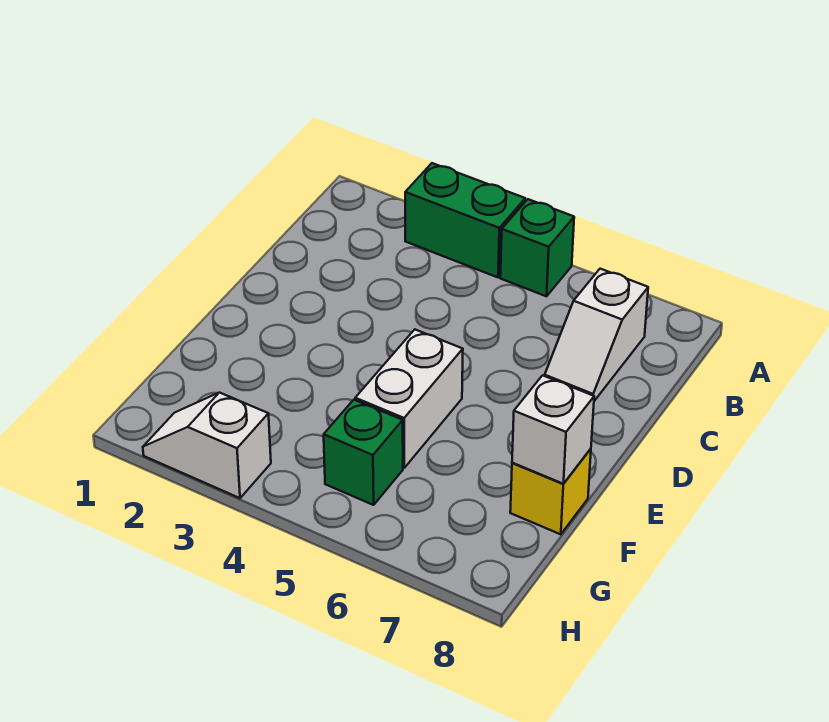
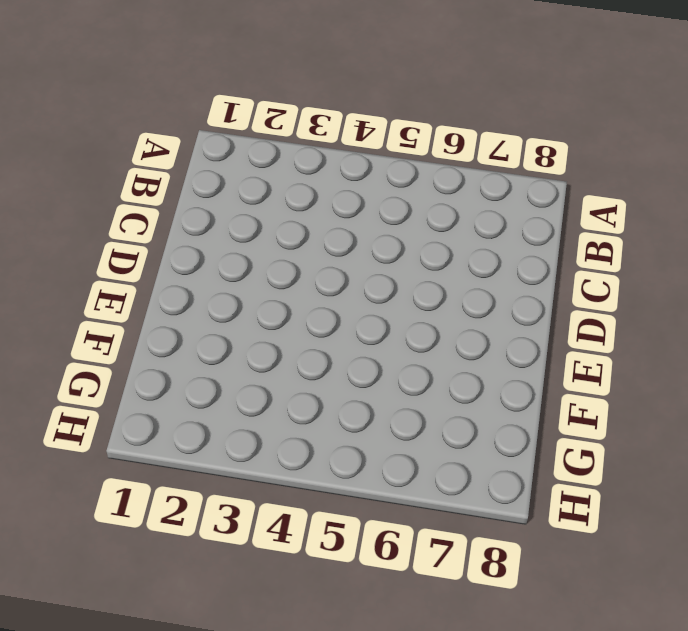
none -> green 1x2 brick [405,163,525,277]
none -> green 1x1 brick [500,199,574,296]

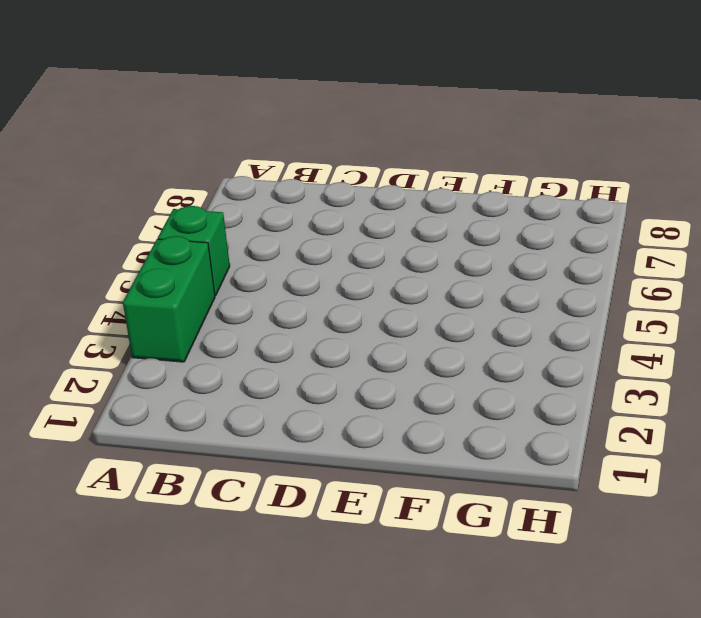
none -> white 1x2 slope [545,269,648,401]
none -> white 1x2 brick [355,330,463,468]

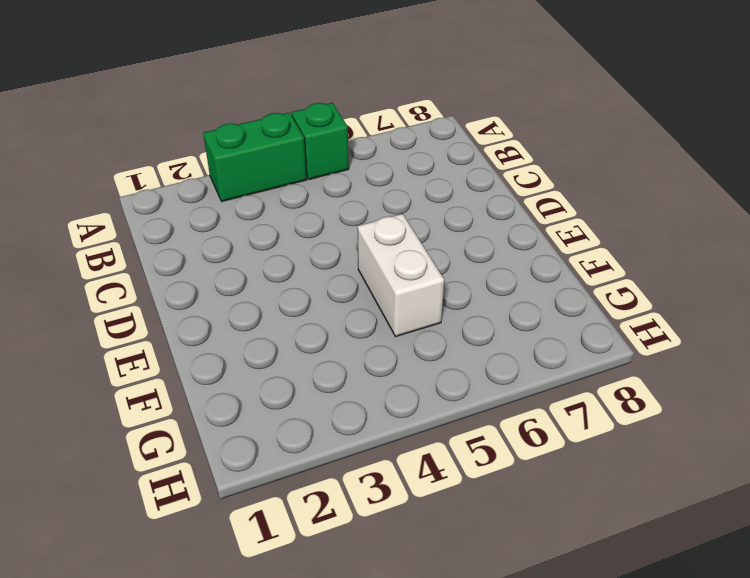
none -> white 1x2 slope [545,269,648,401]
none -> yellow 1x1 brick [510,449,591,534]

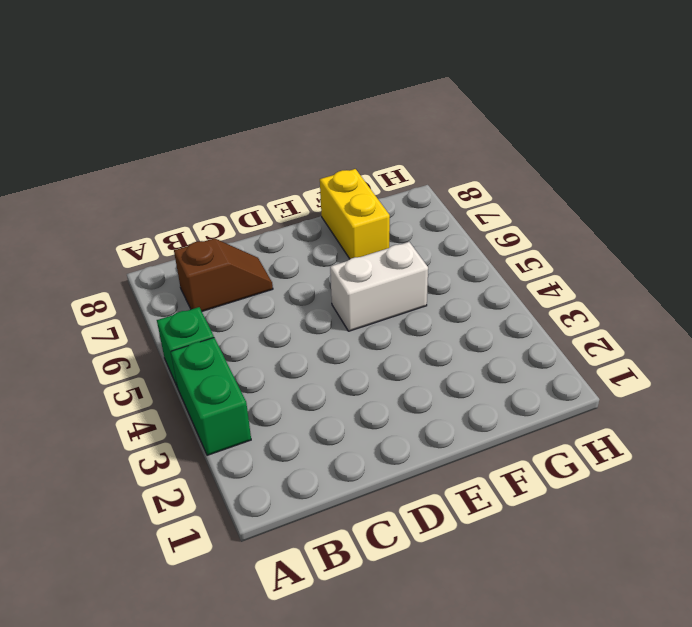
brown 1x2 slope [174,238,273,311] -> white 1x2 slope [545,269,648,401]
yellow 1x2 brick [320,169,390,259] -> yellow 1x1 brick [510,449,591,534]
none -> green 1x1 brick [324,400,403,505]
none -> white 1x2 slope [143,393,271,498]

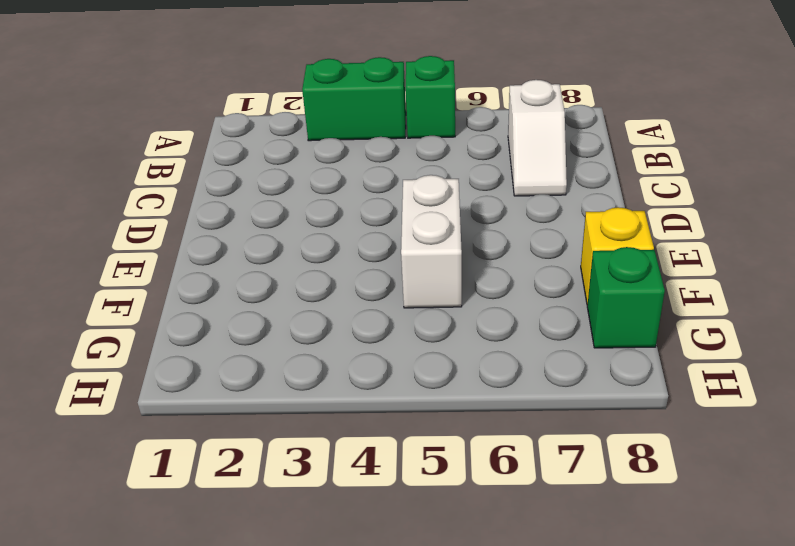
green 1x1 brick [587,247,665,348] -> green 1x1 brick moved to [324,400,403,505]
none -> white 1x2 slope [143,393,271,498]
none -> white 1x1 brick [512,375,594,484]

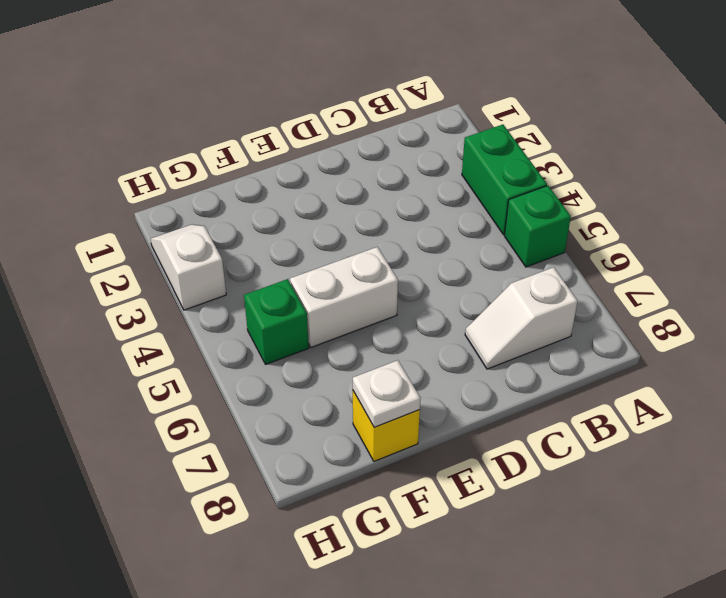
white 1x1 plate [353,360,421,428] -> white 1x1 brick [512,375,594,484]

